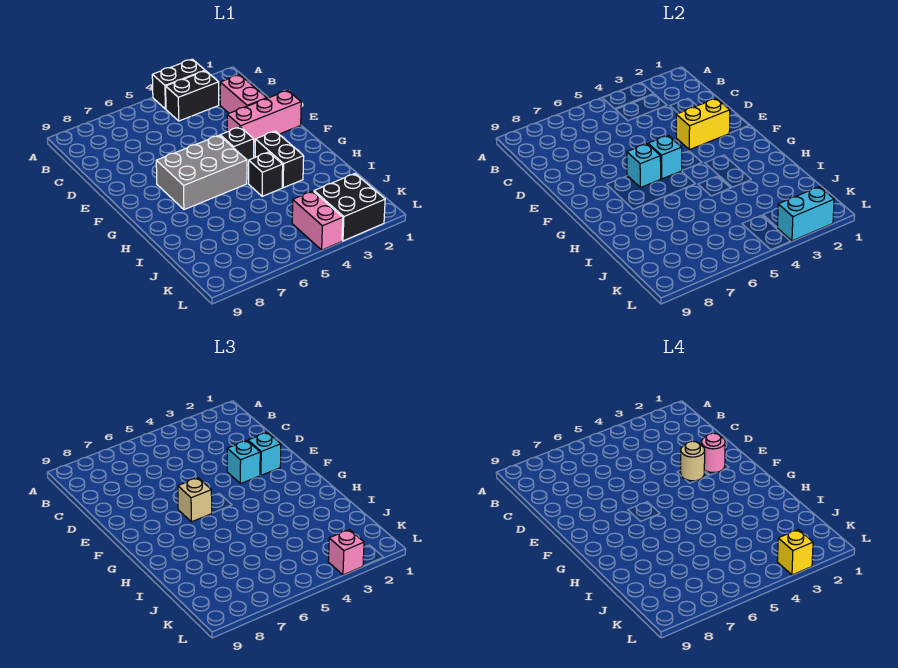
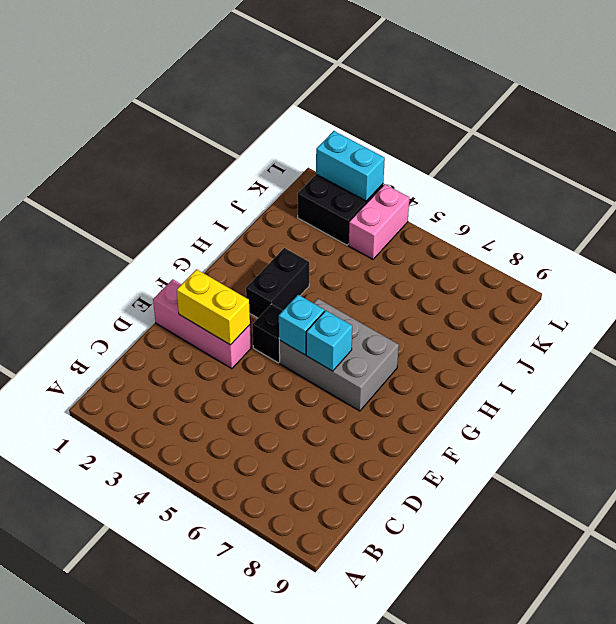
none -> black 1x2 brick [152,59,205,109]
none -> black 1x2 brick [166,71,219,121]
none -> pink 1x2 brick [220,75,267,113]

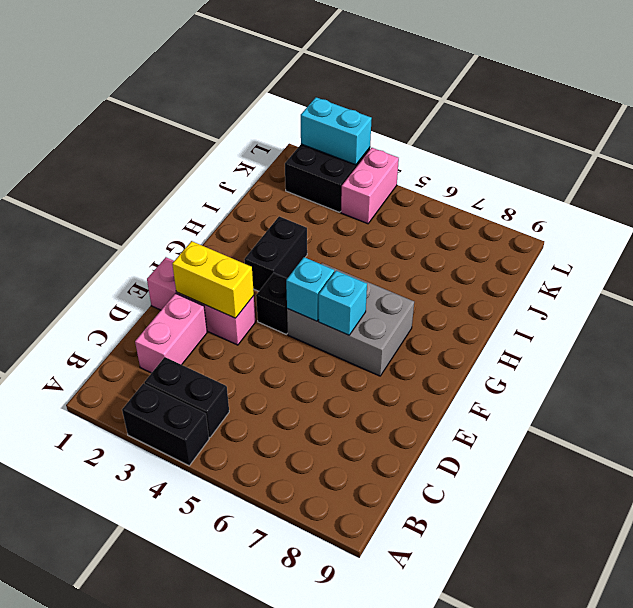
none -> black 1x1 brick [249,152,283,196]
none -> cyan 1x1 brick [248,432,281,475]
none -> cyan 1x1 brick [227,441,260,484]

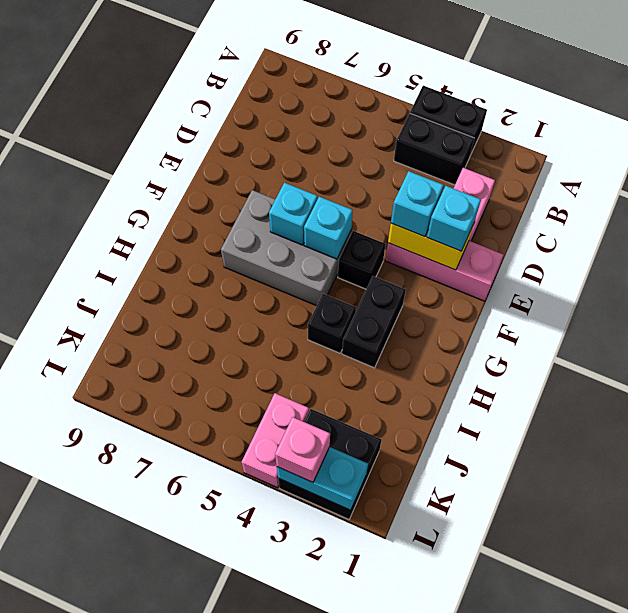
none -> tan 1x1 brick [178,478,212,522]
none -> pink 1x1 round brick [701,433,725,473]
none -> tan 1x1 round brick [681,441,705,481]

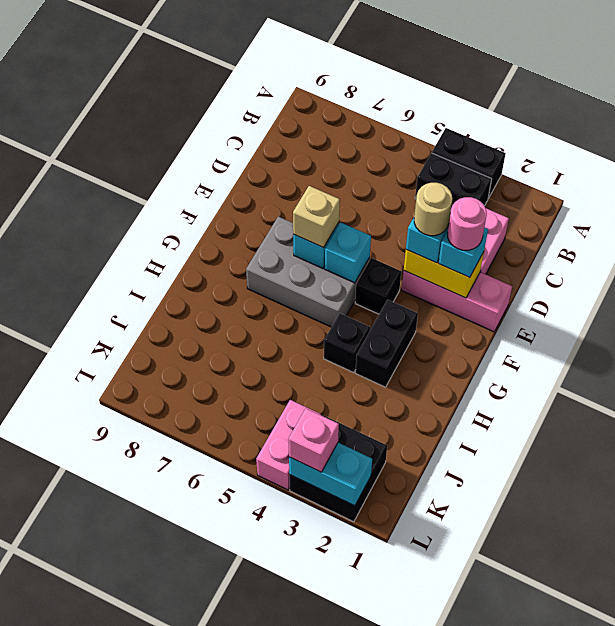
none -> yellow 1x1 brick [777,529,813,575]

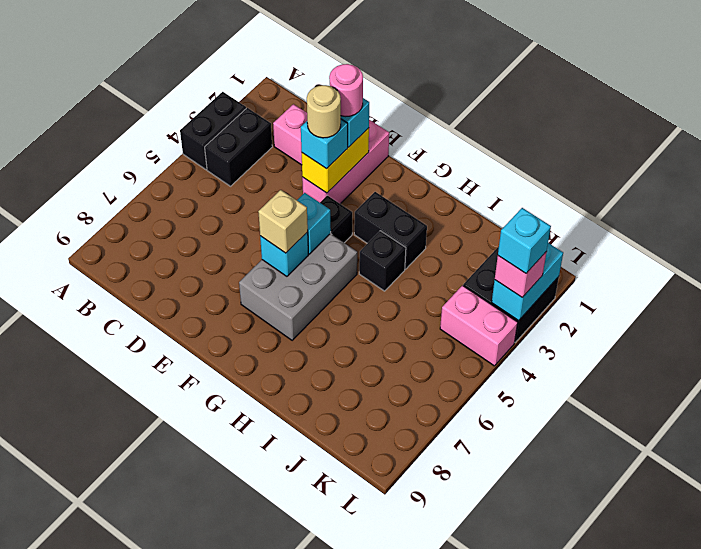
cyan 1x1 brick [498,208,551,273] -> yellow 1x1 brick [777,529,813,575]

